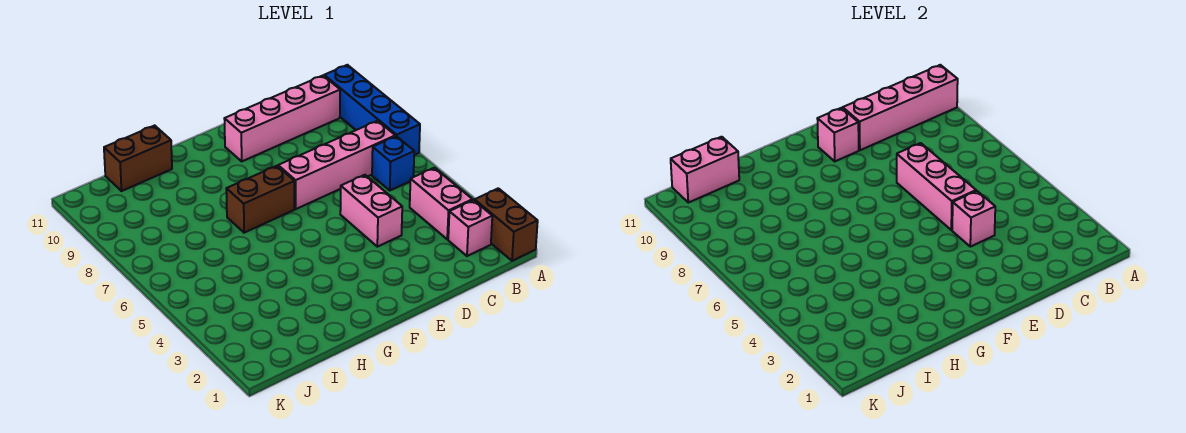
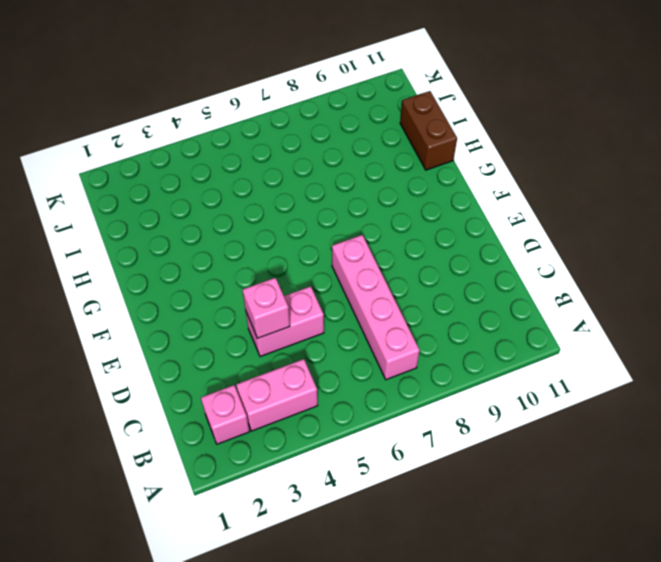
none -> brown 1x2 brick [475,188,538,261]
none -> blue 1x4 brick [324,65,420,155]
none -> blue 1x1 brick [372,136,414,190]

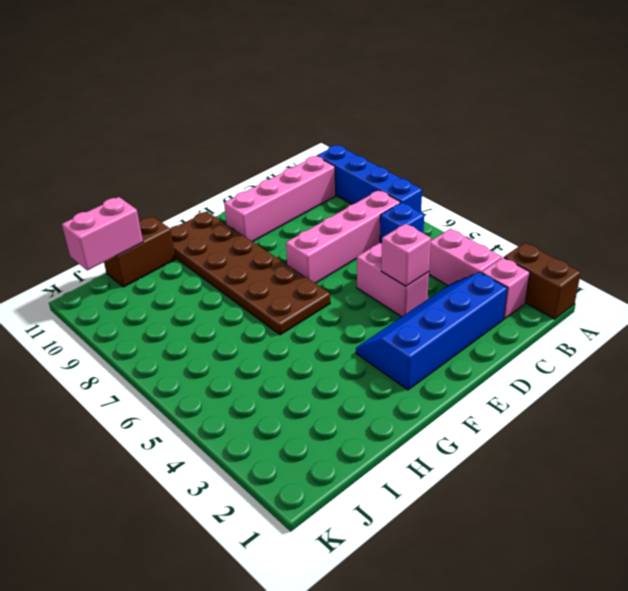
blue 2x4 slope [356,272,507,390] -> none
brown 2x6 plate [170,211,330,335] -> brown 1x2 brick [226,166,294,233]
none -> pink 1x4 brick [843,65,958,150]
none -> pink 1x3 brick [897,143,976,230]
none -> pink 1x1 brick [817,108,859,161]

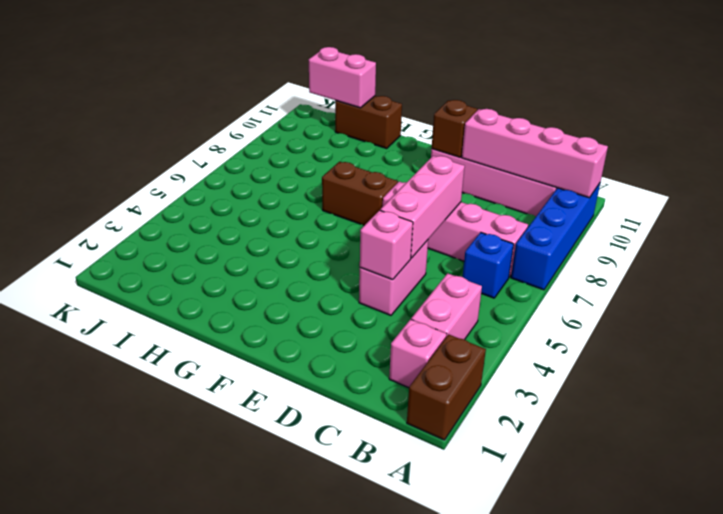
brown 1x1 brick [432,100,477,157] -> pink 1x1 brick [817,108,859,161]

